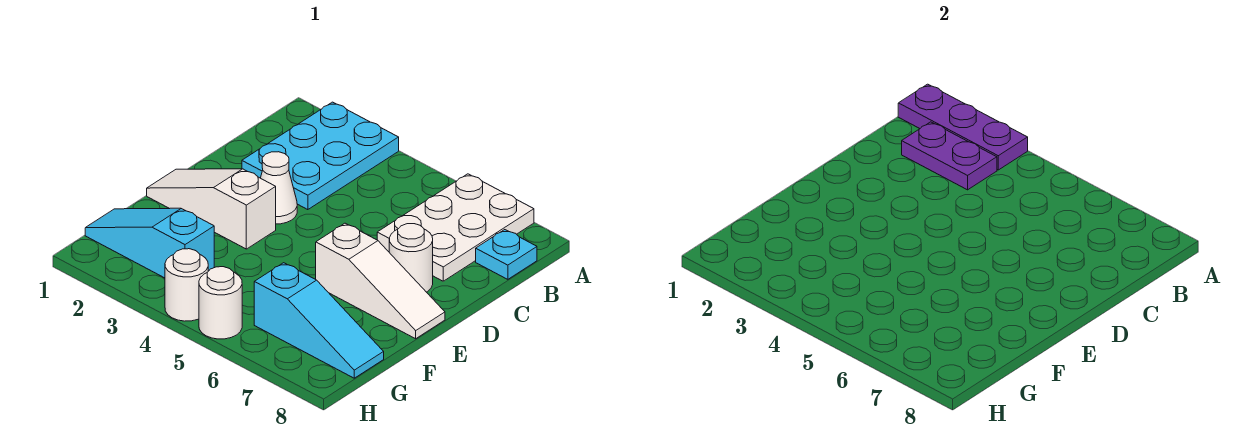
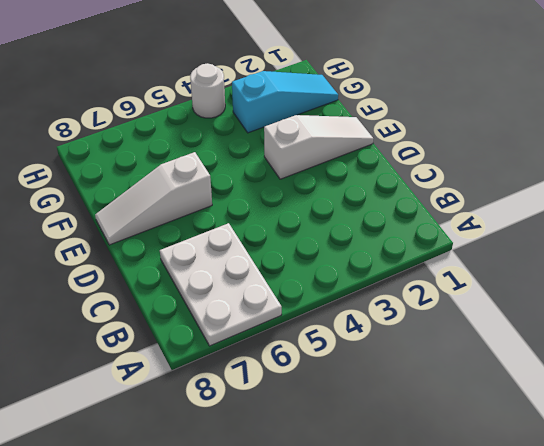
none -> cyan 2x3 plate [242,102,399,210]
none -> cyan 1x1 plate [476,230,537,279]
none -> white 1x1 cone [261,152,297,224]

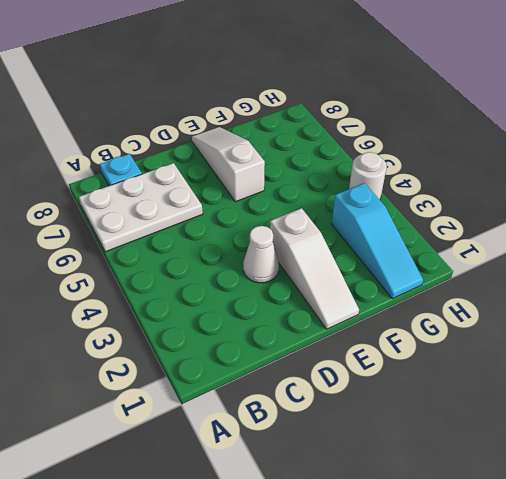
none -> cyan 2x3 plate [242,102,399,210]
none -> white 1x1 round brick [389,224,433,292]
none -> cyan 1x3 slope [254,263,384,378]

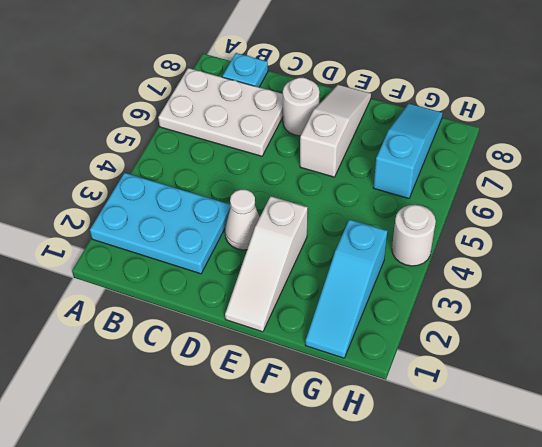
none -> white 1x1 round brick [199,267,242,339]
none -> purple 1x3 plate [898,84,1028,170]
none -> purple 1x2 plate [902,122,997,190]

